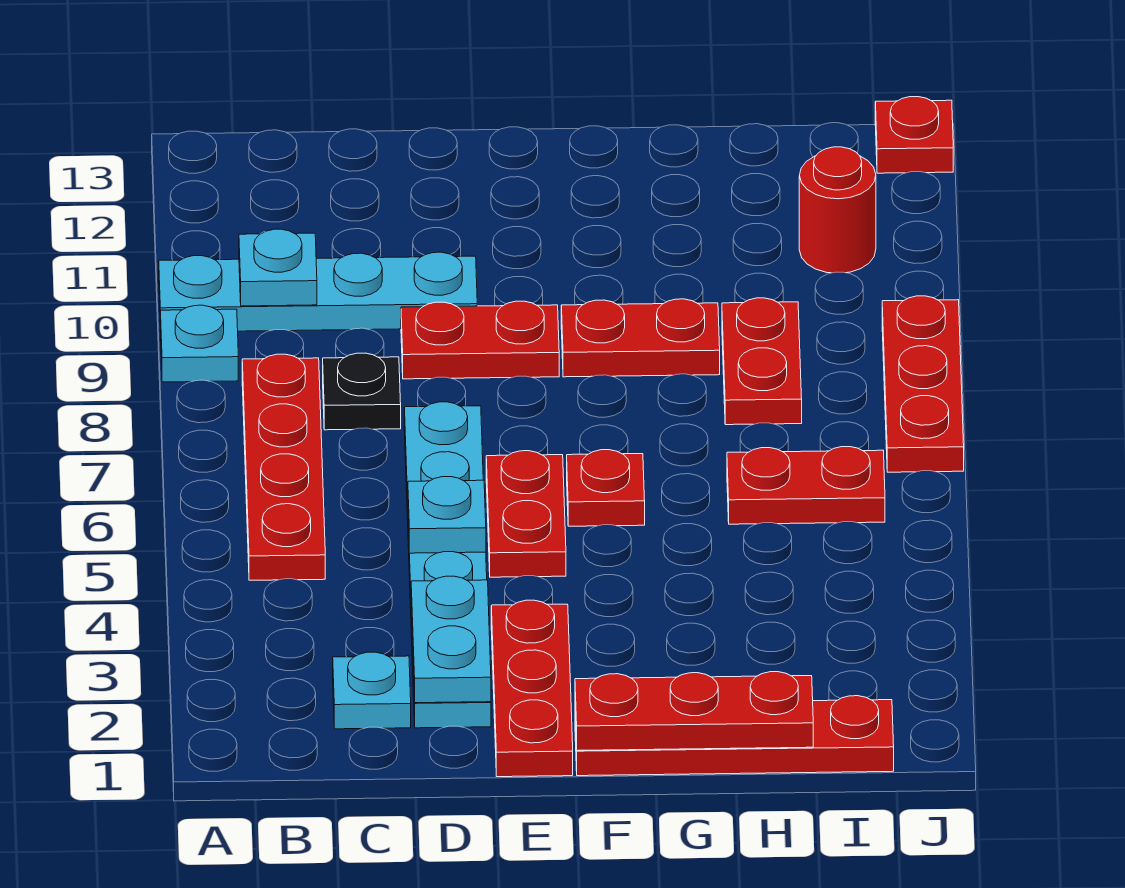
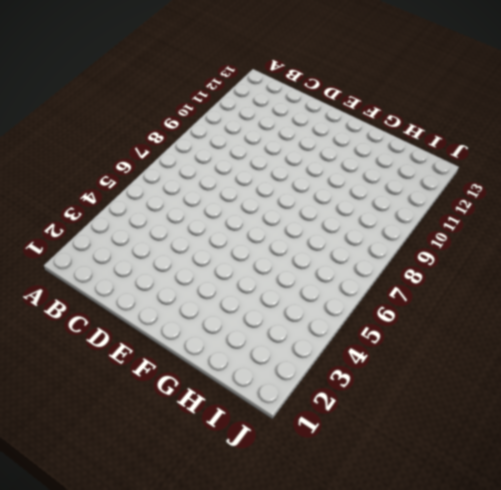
none -> cyan 1x1 plate [161,305,238,382]
none -> cyan 1x4 plate [159,252,477,332]
none -> red 1x4 plate [242,354,325,580]

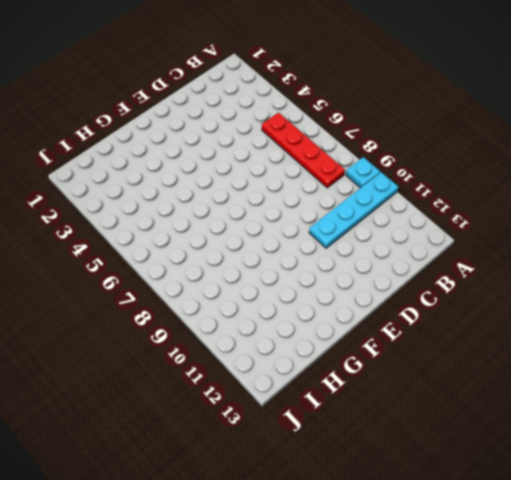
none -> cyan 1x1 plate [333,652,411,729]
none -> black 1x1 plate [323,353,401,430]
none -> cyan 1x6 plate [404,402,491,728]

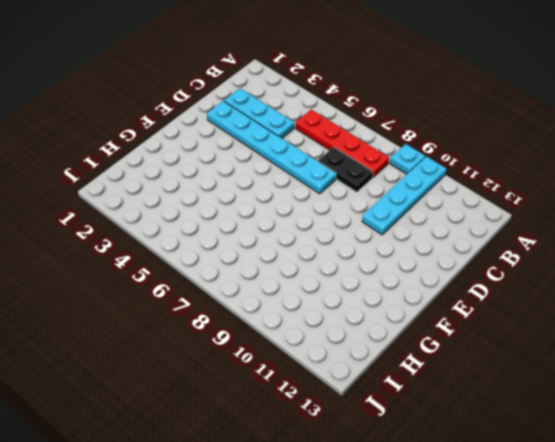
cyan 1x3 plate [224,88,294,138] -> cyan 1x1 plate [333,652,411,729]
black 1x2 plate [318,147,373,192] -> black 1x1 plate [323,353,401,430]
none -> red 1x2 plate [401,301,559,379]
none -> red 1x3 plate [491,600,573,777]
none -> red 1x2 plate [486,451,566,577]

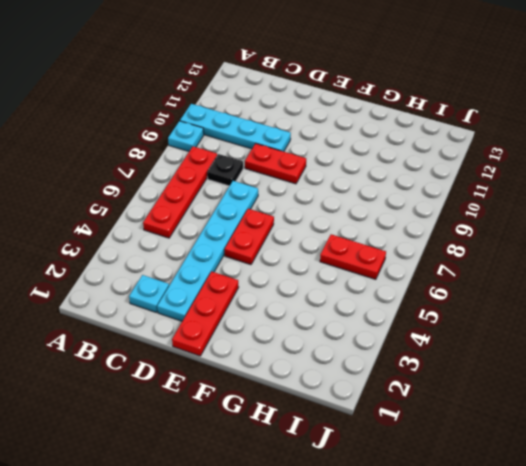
none -> red 1x4 plate [575,696,894,776]
none -> red 1x1 plate [567,450,645,526]
none -> red 1x2 plate [561,299,720,377]

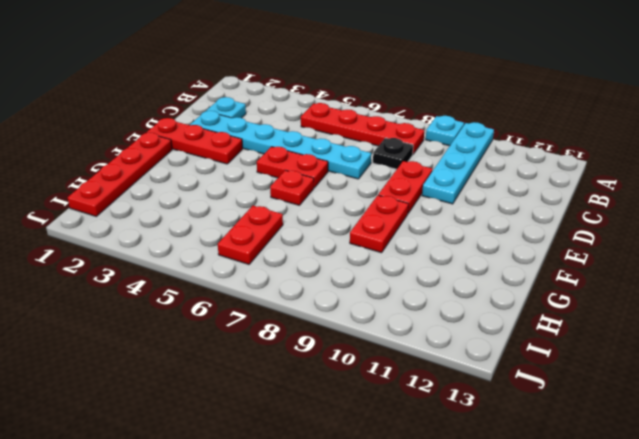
none -> red 1x2 plate [722,298,802,425]
none -> red 1x1 round brick [799,147,876,273]
none -> red 1x3 plate [882,296,964,472]

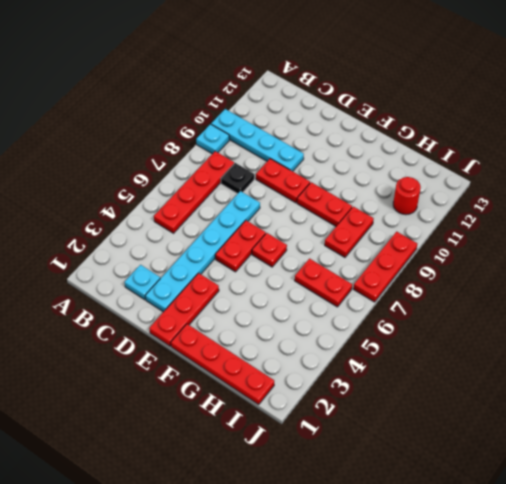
none -> red 1x1 plate [875,97,953,173]
none -> cyan 1x1 plate [239,229,317,306]
none -> cyan 1x2 plate [411,576,491,703]

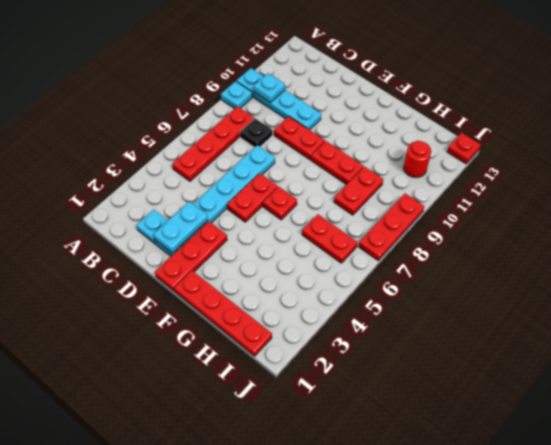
none -> cyan 1x1 plate [408,477,486,553]
none -> red 1x3 plate [575,672,813,751]

